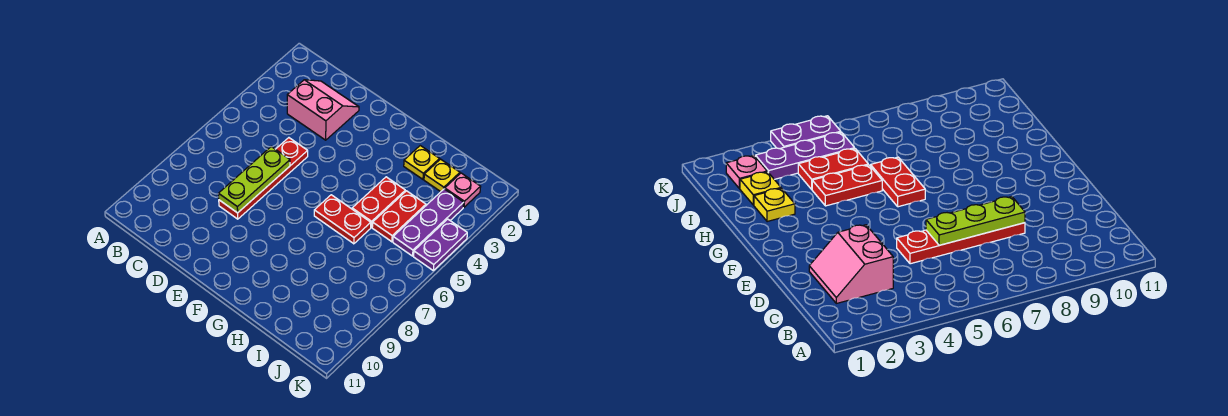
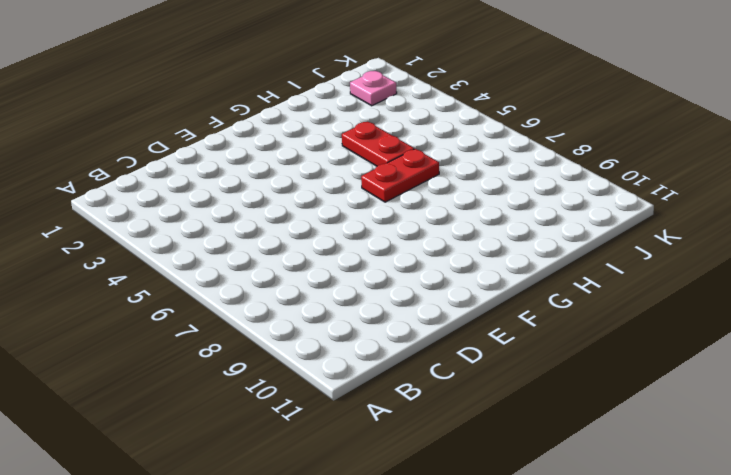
none -> pink 2x2 slope [287,80,359,140]
none -> red 1x4 plate [219,138,308,219]

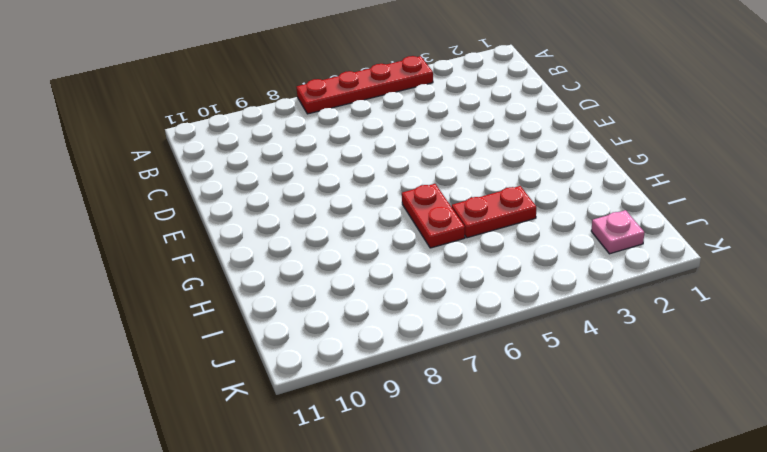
red 1x4 plate [296,56,433,114] -> red 1x4 plate moved to [219,138,308,219]
none -> pink 2x2 slope [287,80,359,140]
none -> yellow 1x1 plate [404,146,439,179]

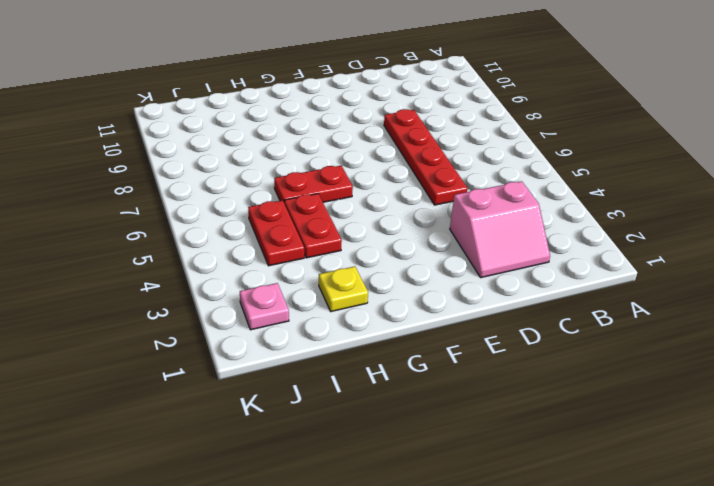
none -> yellow 1x1 plate [424,159,460,192]
none -> purple 1x3 plate [393,189,464,256]

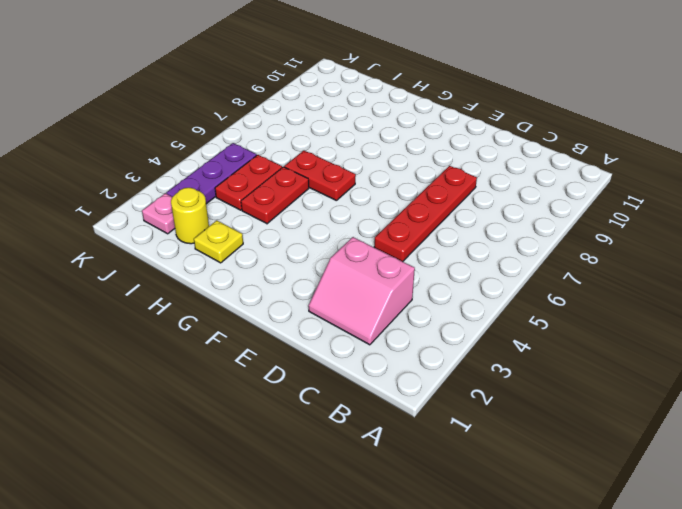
yellow 1x1 round brick [171,188,209,244] -> yellow 1x1 plate [424,159,460,192]
none -> purple 1x2 plate [414,219,467,270]
none -> lime 1x3 plate [218,147,290,213]

